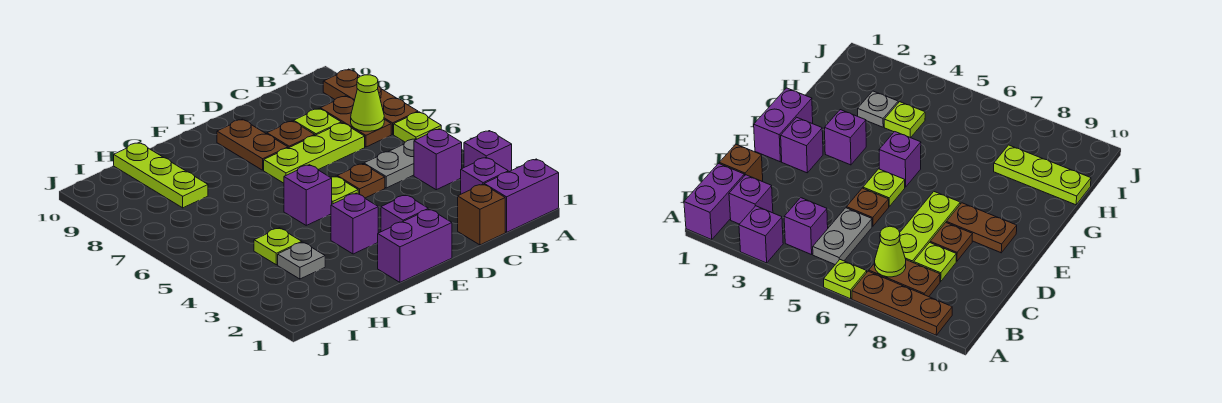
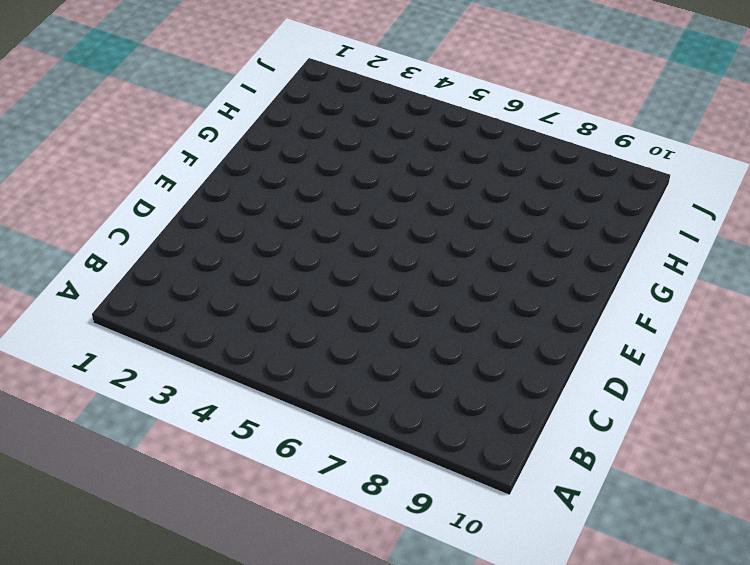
none -> purple 1x2 brick [484,159,559,232]
none -> purple 1x1 brick [464,131,512,172]
none -> lime 1x1 plate [394,112,441,142]

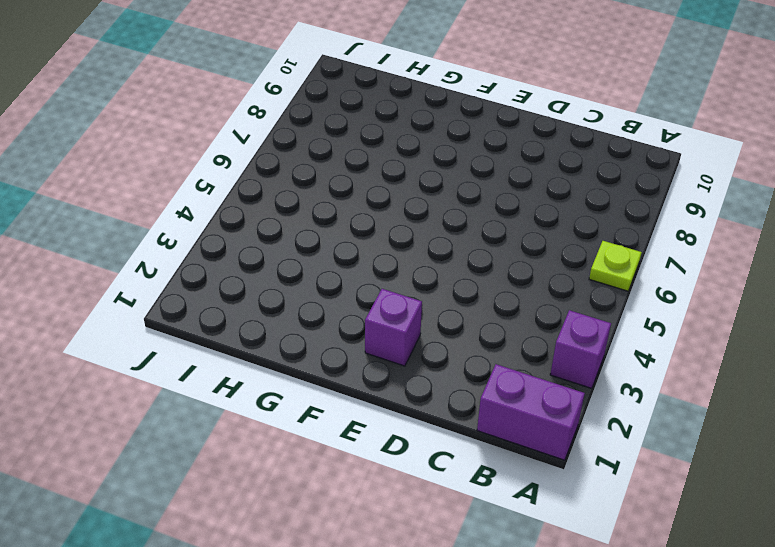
none -> brown 1x3 plate [323,69,418,134]
none -> purple 1x1 brick [461,157,508,194]
none -> purple 1x1 brick [414,129,462,190]

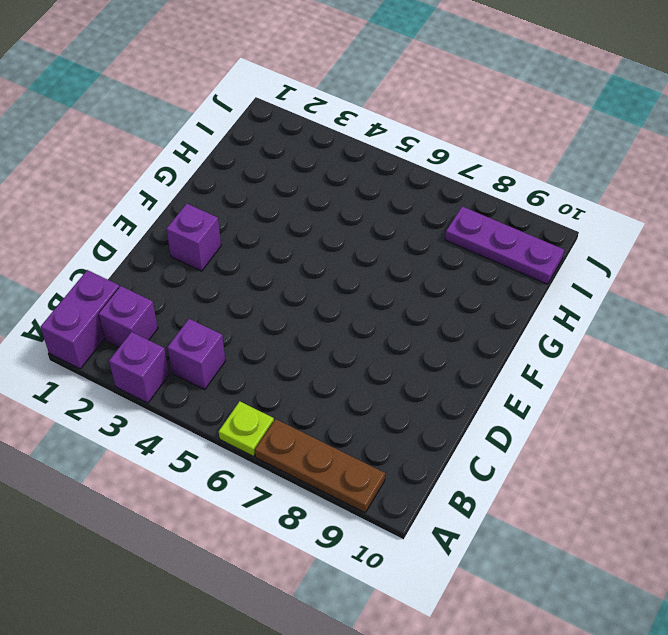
purple 1x3 plate [445,206,564,284] -> none
none -> grey 1x2 plate [364,139,416,188]
none -> brown 1x2 plate [320,96,391,147]
none -> brown 1x1 brick [458,184,505,245]

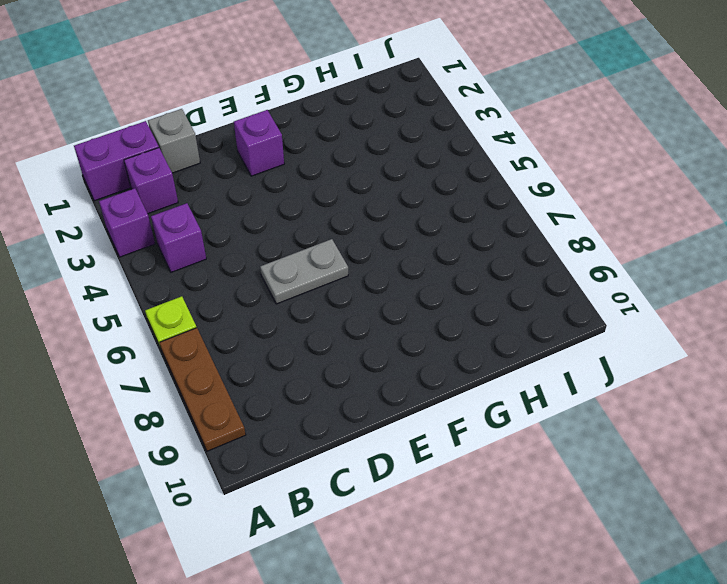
grey 1x1 brick [148,109,200,173] -> brown 1x1 brick [458,184,505,245]
grey 1x2 plate [260,239,348,304] -> grey 1x2 plate moved to [364,139,416,188]
none -> brown 1x2 plate [320,96,391,147]
none -> lime 1x3 plate [264,123,365,183]
none -> lime 1x1 plate [294,109,341,135]

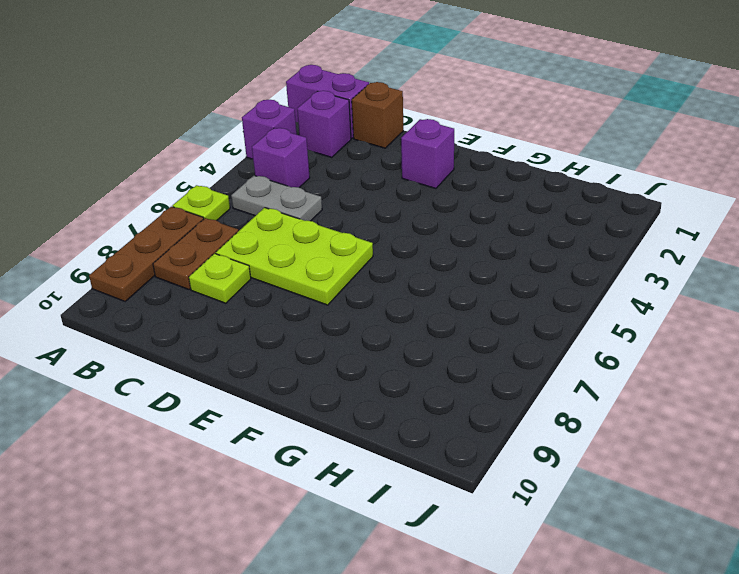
lime 2x3 plate [216,208,373,305] -> lime 1x3 plate [264,123,365,183]
none -> brown 1x1 plate [337,164,385,198]
none -> brown 1x1 plate [267,121,315,148]
none -> purple 1x2 brick [378,209,452,282]

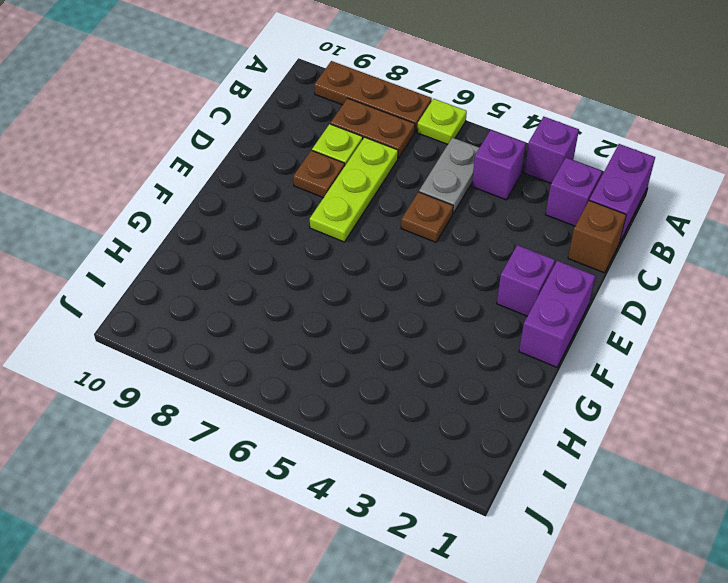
none -> lime 1x1 plate [331,176,358,204]
none -> brown 1x2 plate [217,119,288,170]
none -> purple 1x1 brick [331,193,378,254]

